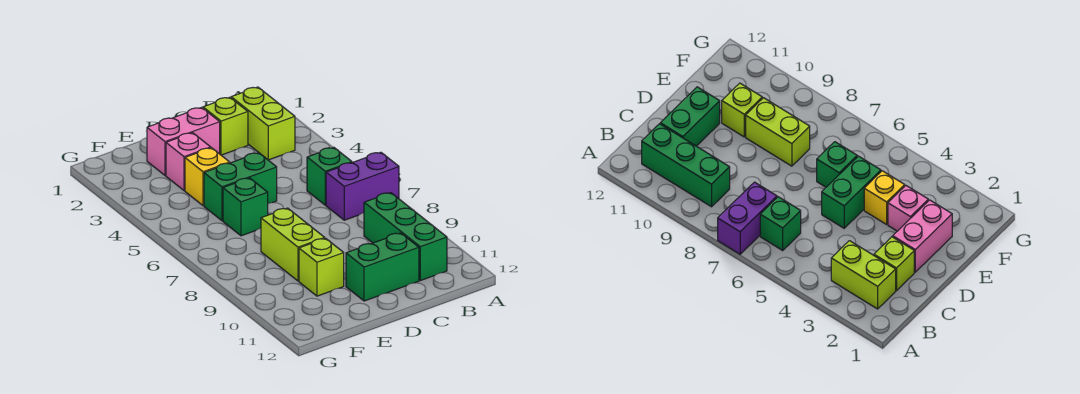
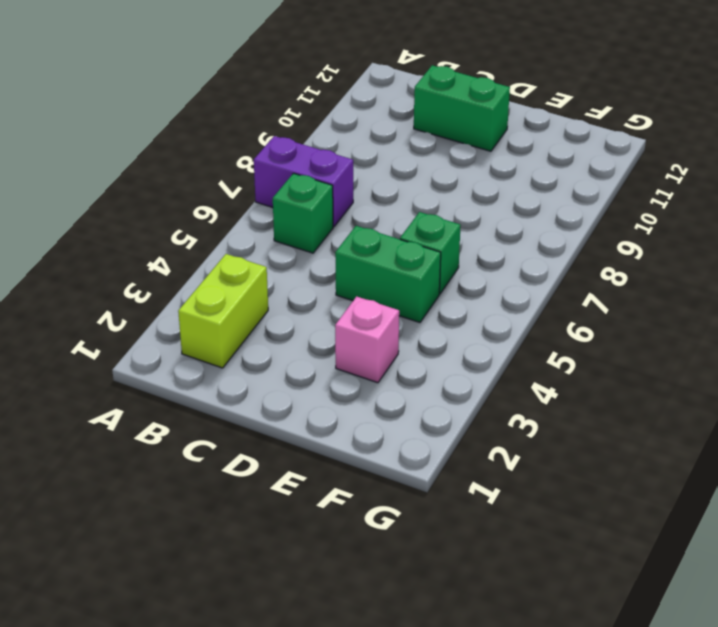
none -> green 1x3 brick [364,193,447,281]
none -> lime 1x1 brick [203,97,248,155]
none -> pink 1x2 brick [147,107,220,175]

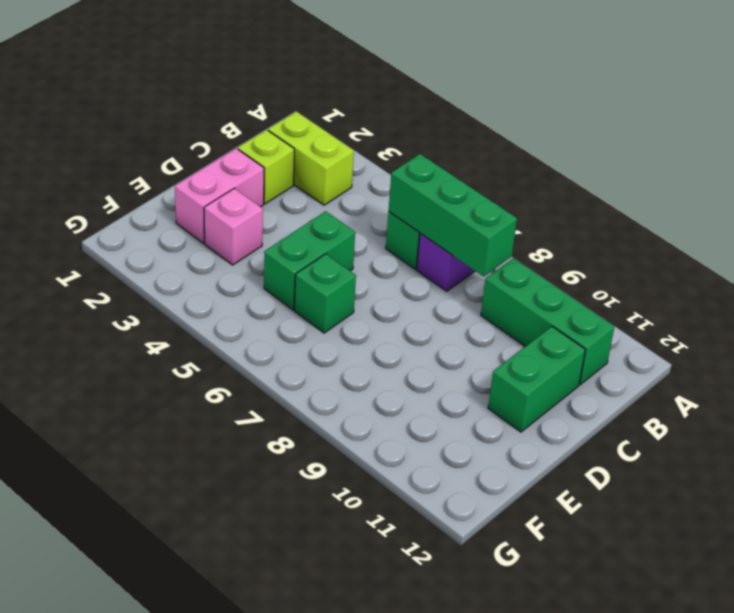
green 1x3 brick [389,154,517,277] -> none
none -> yellow 1x1 brick [185,148,230,206]
none -> lime 1x2 brick [261,208,325,281]
none -> lime 1x1 brick [299,238,344,296]

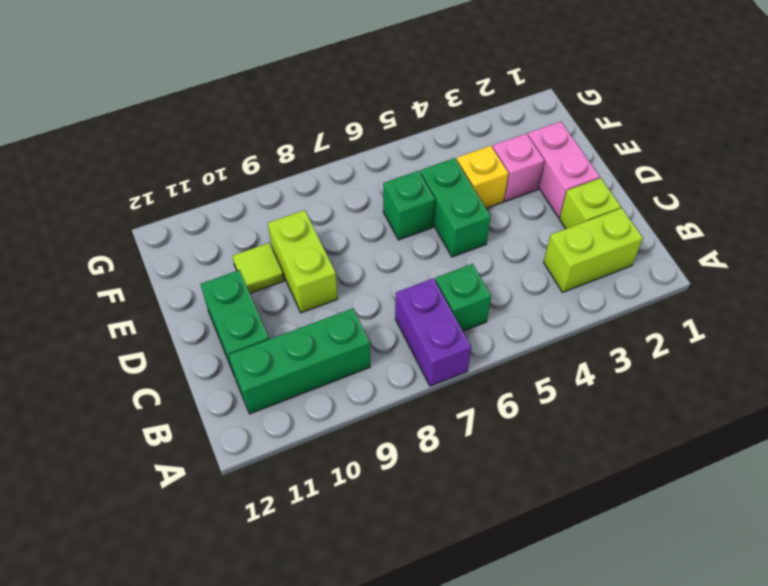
lime 1x2 brick [268,210,338,313] -> lime 1x2 brick turned to [261,208,325,281]
lime 1x1 tile [232,243,284,293] -> lime 1x1 brick [299,238,344,296]

